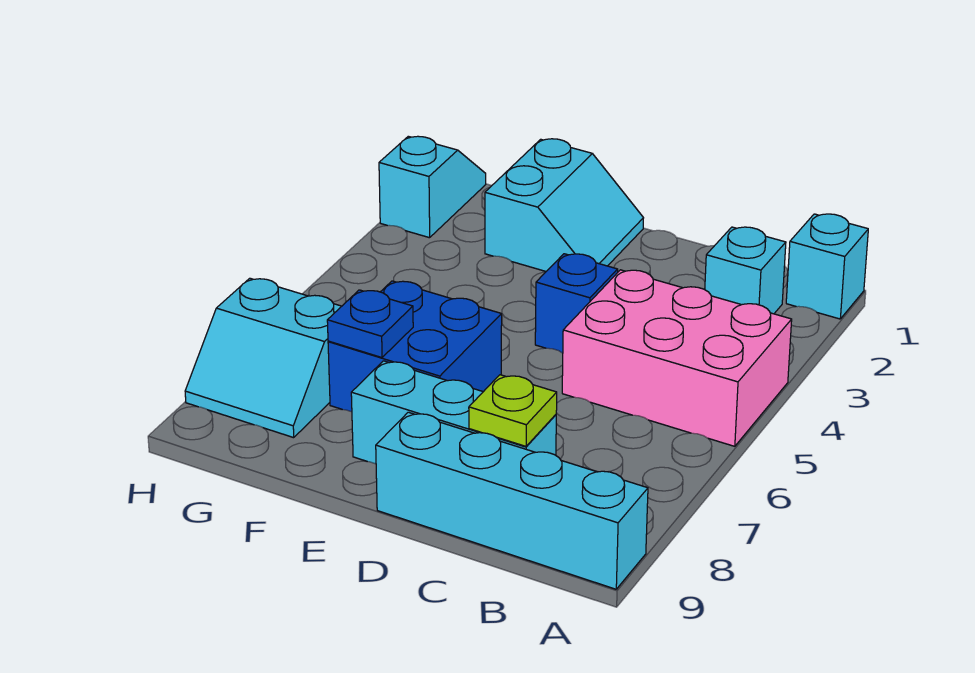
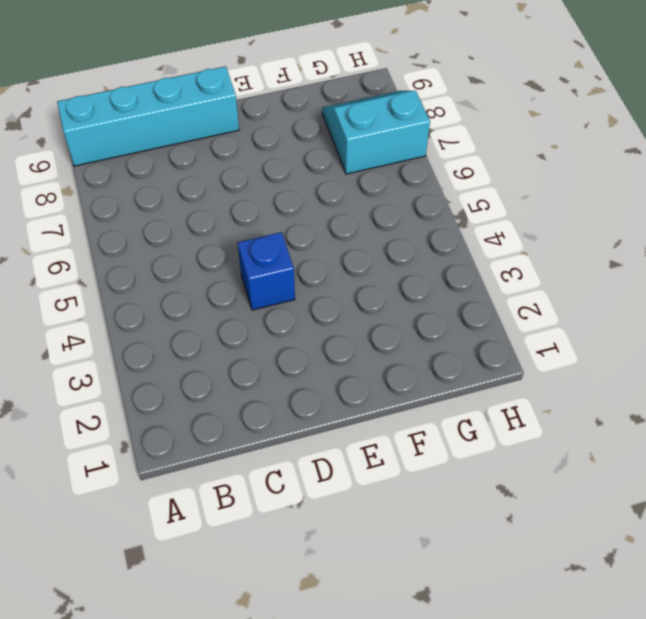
none -> cyan 1x1 brick [786,214,868,319]
none -> pink 2x3 brick [562,270,792,446]
none -> cyan 1x1 brick [705,227,786,314]

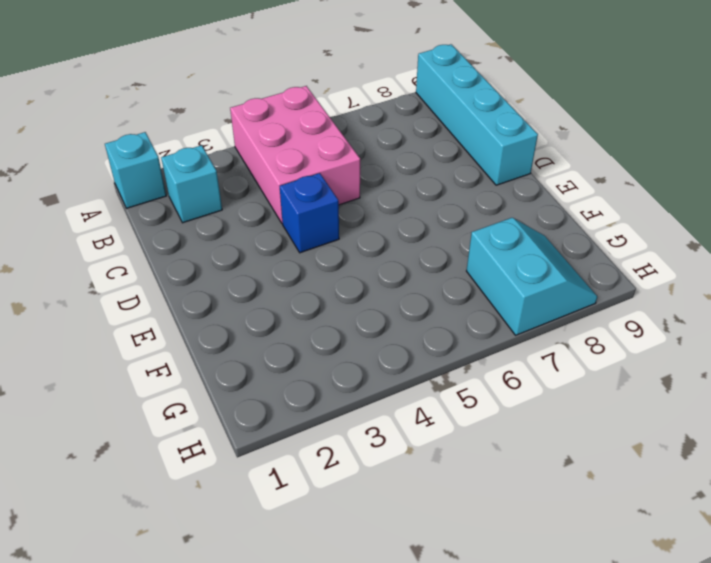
none -> cyan 1x3 brick [351,361,556,464]
none -> cyan 2x2 slope [485,139,643,271]
none -> blue 2x2 brick [328,281,502,412]

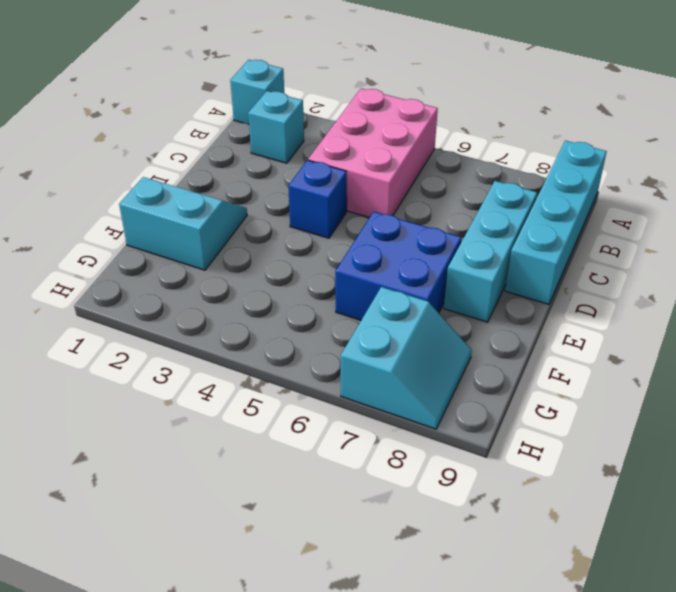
none -> cyan 1x2 slope [379,136,486,238]
none -> lime 1x1 plate [469,375,557,446]
none -> blue 1x1 plate [327,290,413,358]

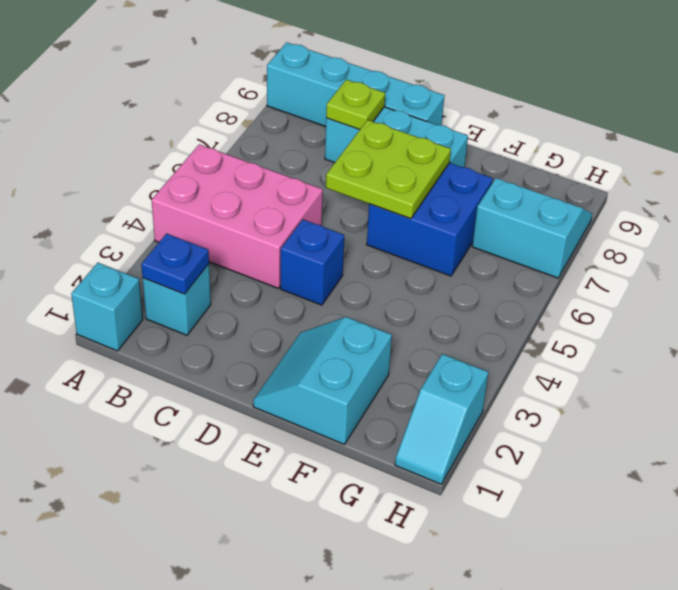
blue 1x1 plate [141,234,209,294] -> blue 1x1 plate moved to [327,290,413,358]
lime 2x2 plate [326,120,451,219] -> none

